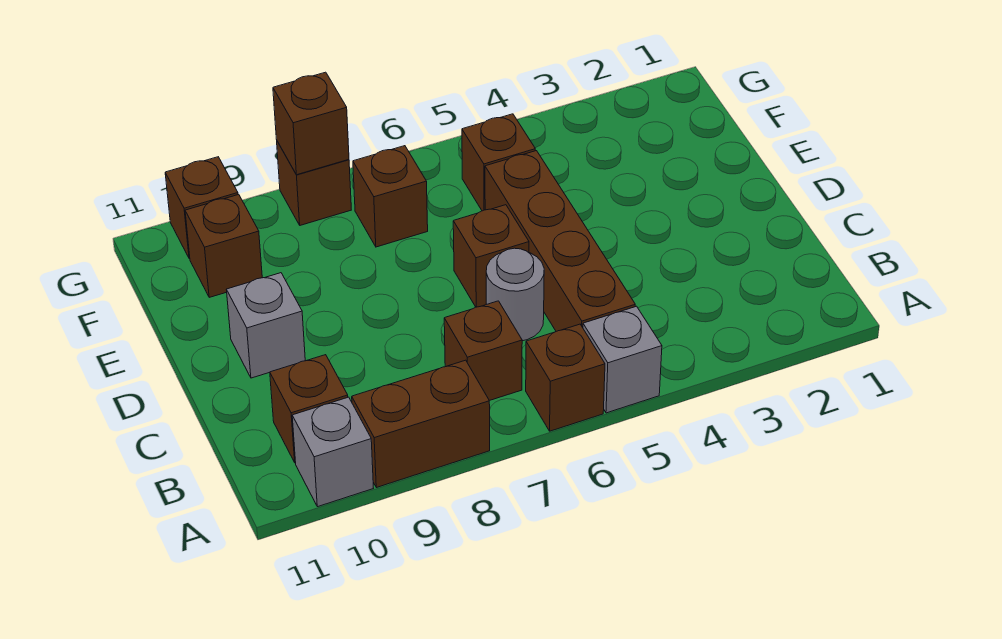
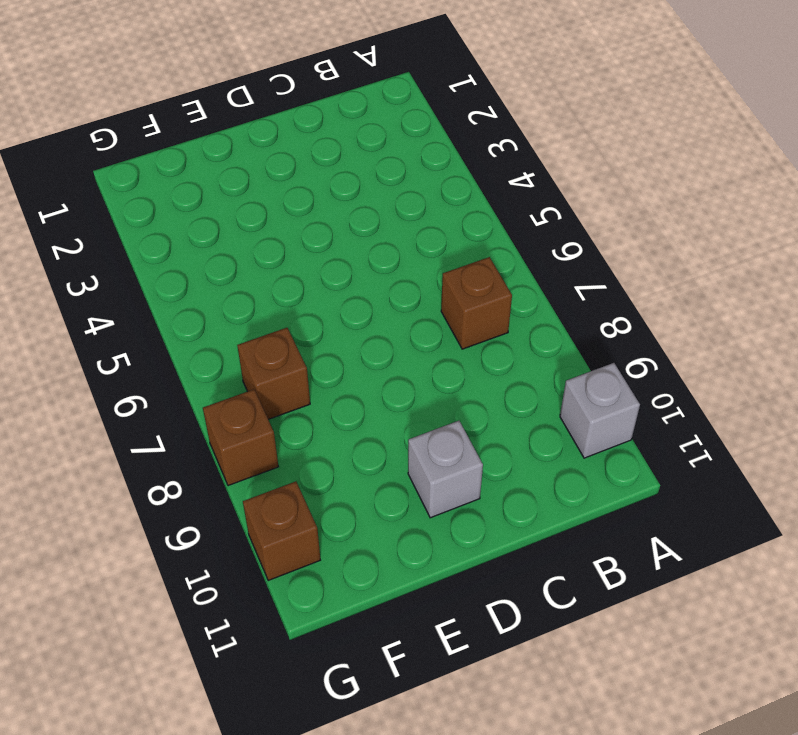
none -> grey 1x1 brick [583,306,662,413]
none -> brown 1x1 brick [526,324,605,431]
none -> brown 1x2 brick [352,360,490,488]

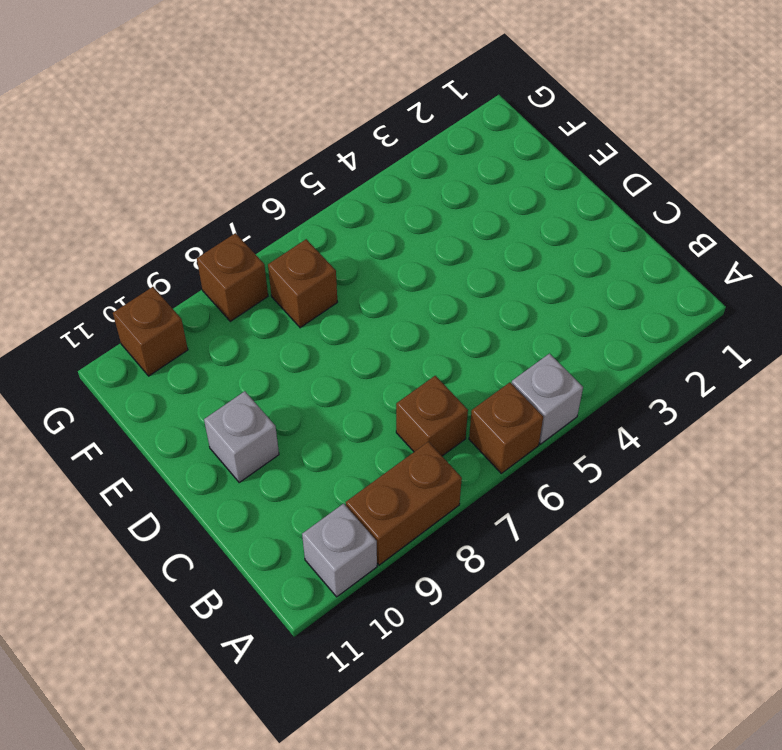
none -> brown 1x4 brick [485,151,635,331]
none -> brown 1x1 brick [270,355,348,463]
none -> grey 1x1 round brick [486,248,544,341]

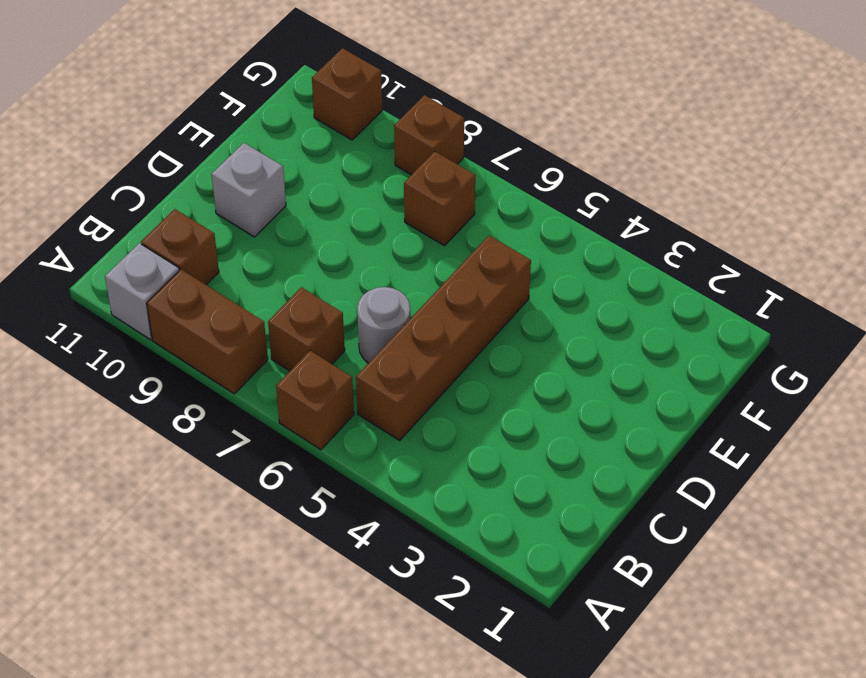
none -> grey 1x1 brick [583,306,662,413]
none -> brown 1x1 brick [453,205,529,307]
none -> brown 1x1 brick [462,114,535,211]

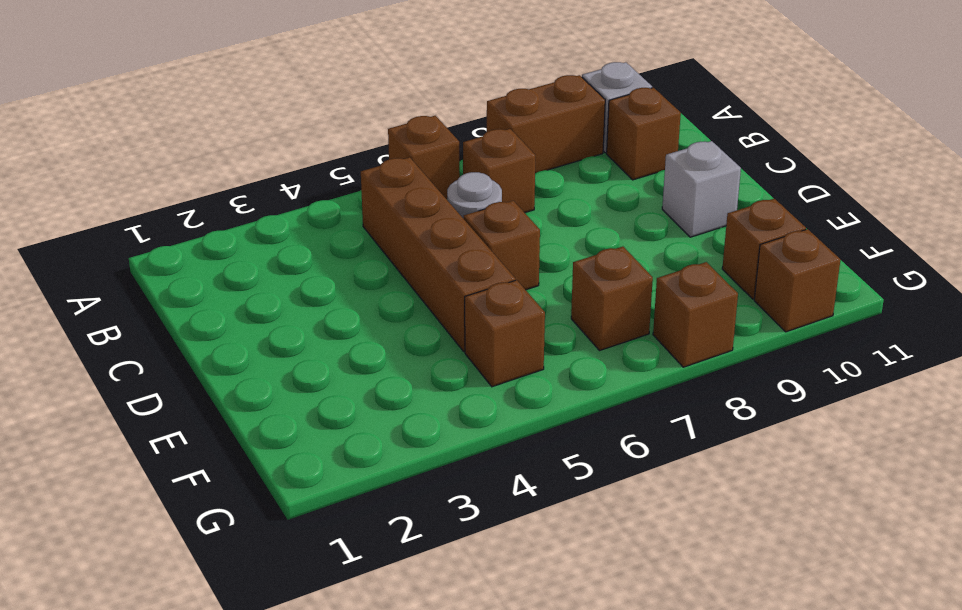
none -> grey 1x1 brick [583,306,662,413]
none -> brown 1x1 brick [273,72,349,175]

